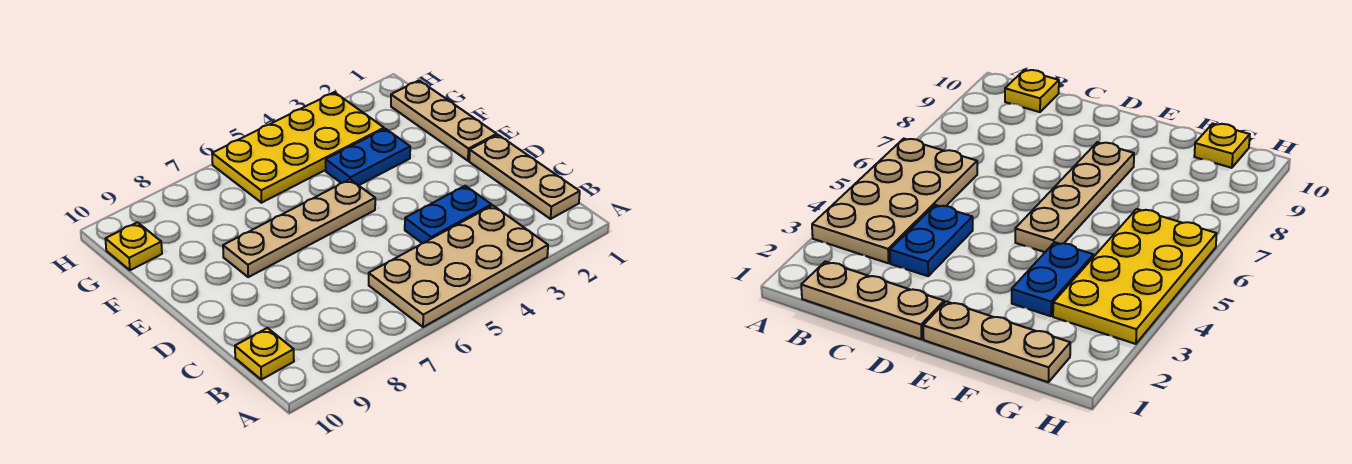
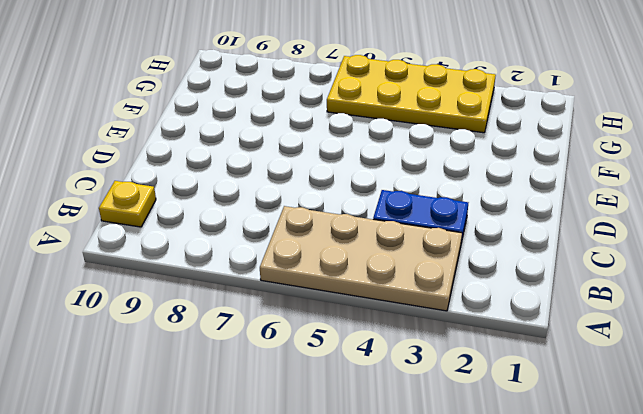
none -> tan 1x3 plate [469,135,580,219]
none -> tan 1x3 plate [391,80,497,161]

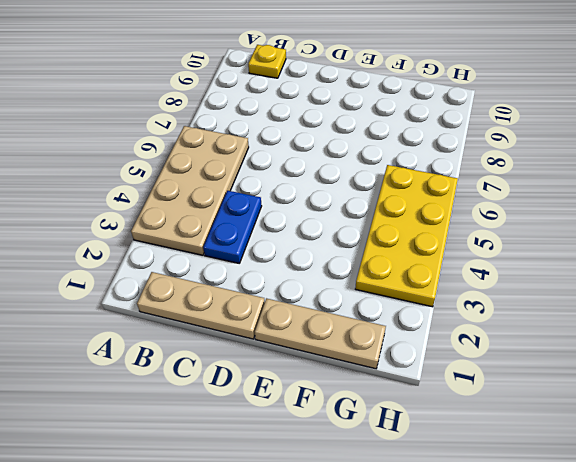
none -> tan 1x4 plate [223,179,375,277]
none -> blue 1x2 plate [326,129,410,185]

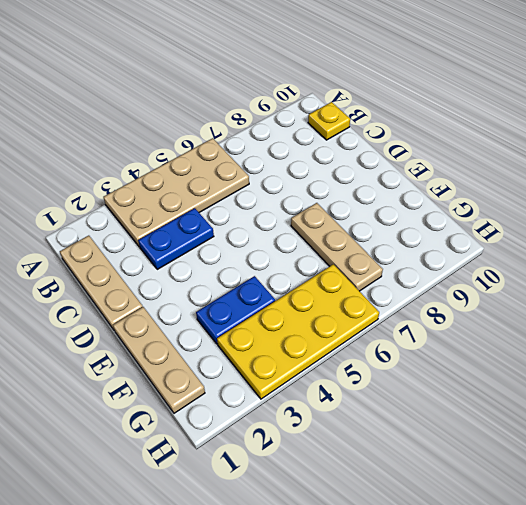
tan 1x3 plate [291,203,383,291] -> tan 1x4 plate [223,179,375,277]
none -> yellow 1x1 plate [105,222,162,270]

